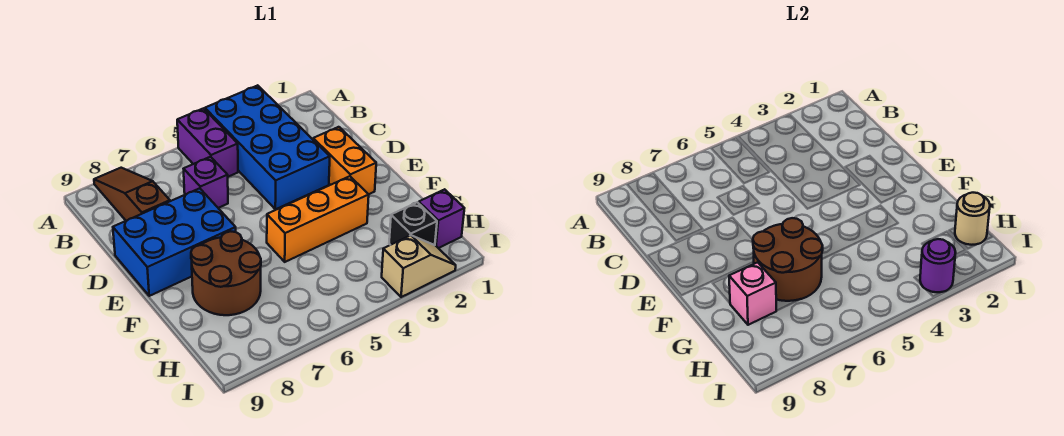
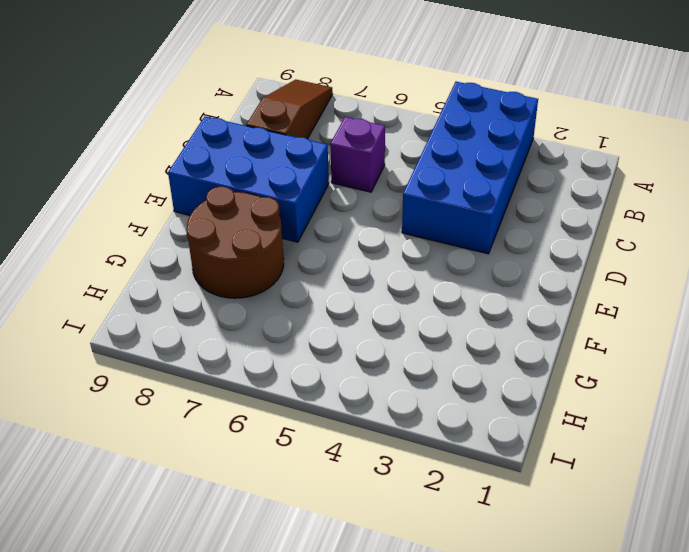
none -> purple 1x2 brick [177,108,238,177]
none -> orange 1x2 brick [313,127,376,194]
none -> orange 1x3 brick [267,176,369,262]

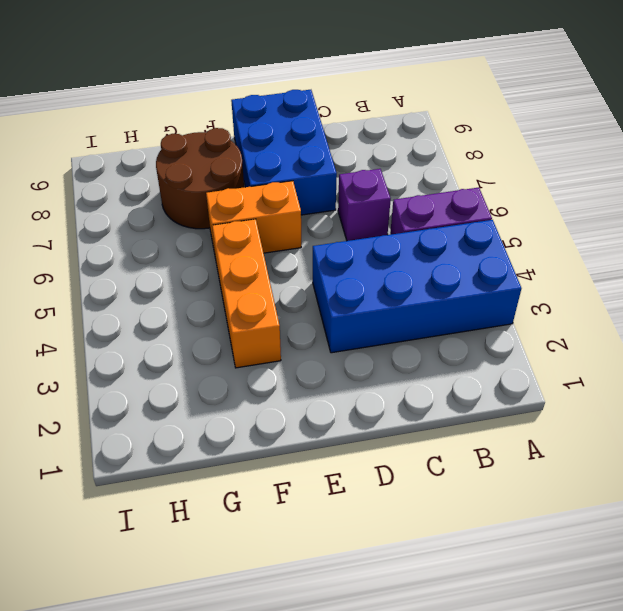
orange 1x2 brick [206,181,301,253] -> orange 1x2 brick moved to [313,127,376,194]
none -> brown 1x3 slope [94,168,170,221]
none -> purple 1x1 brick [419,189,464,248]
none -> black 1x1 brick [389,202,437,245]

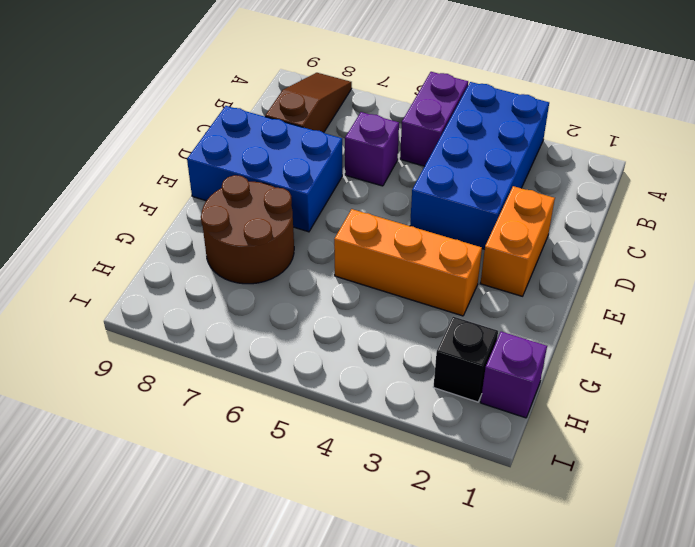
none -> tan 1x2 slope [382,235,456,297]
none -> brown 2x2 round brick [753,218,823,301]
none -> pink 1x1 brick [729,262,776,325]

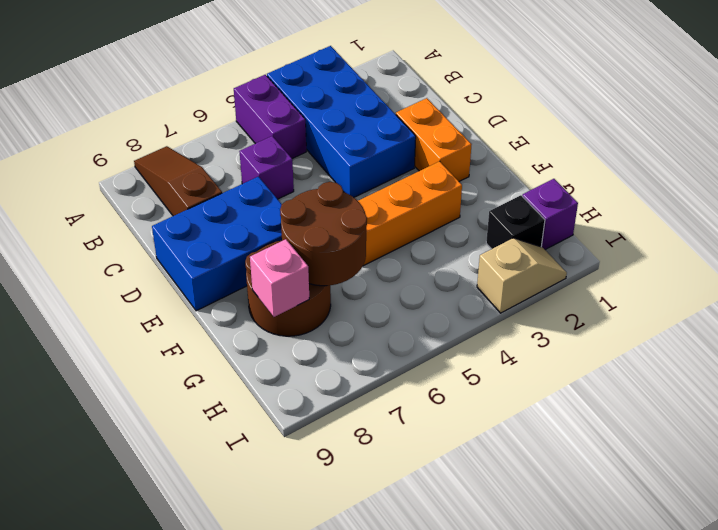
none -> tan 1x1 round brick [955,193,990,245]
none -> purple 1x1 round brick [920,239,956,292]

